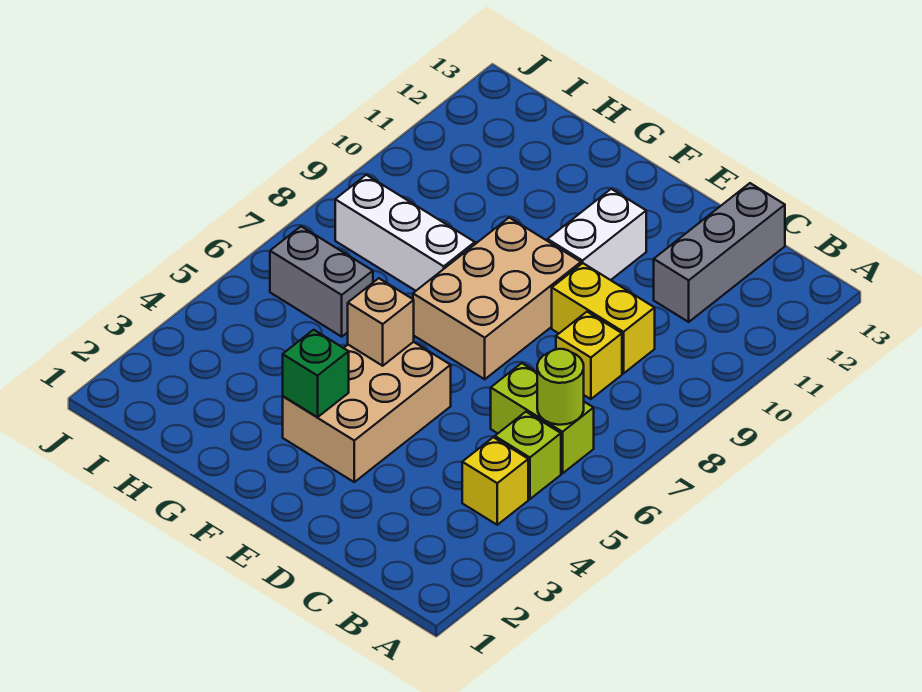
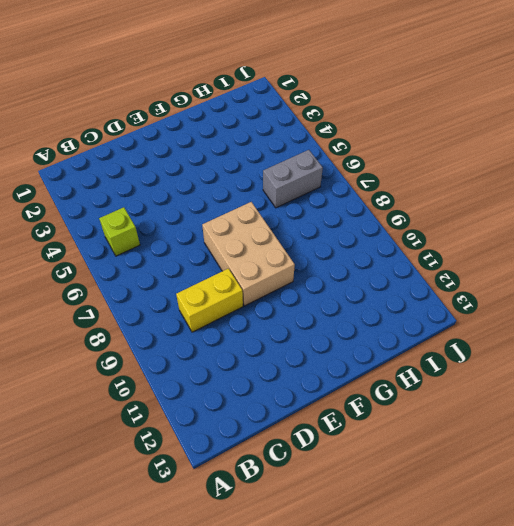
none -> yellow 1x1 brick [462,437,528,525]
none -> lime 1x2 brick [491,363,594,473]
none -> yellow 1x1 brick [556,312,622,399]

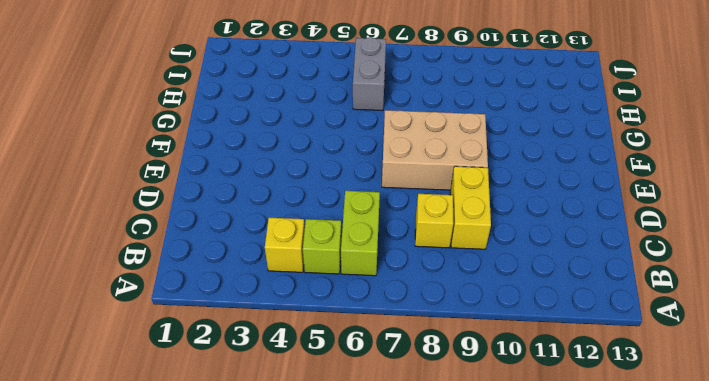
none -> grey 1x3 brick [654,183,785,322]
none -> tan 2x3 brick [283,342,451,482]
none -> white 1x2 brick [548,189,646,280]

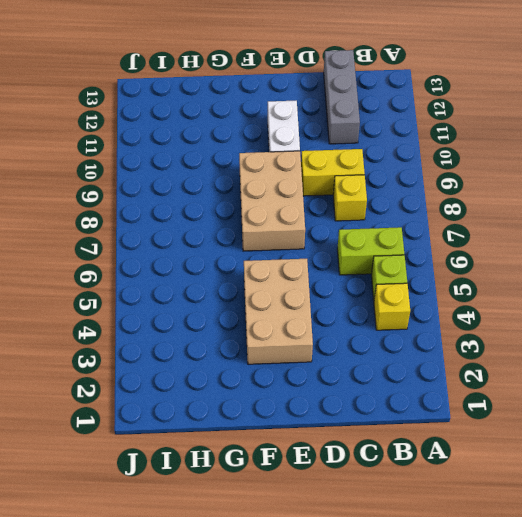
none -> white 1x3 brick [335,175,475,291]
none -> grey 1x2 brick [270,226,373,337]
none -> lime 1x1 round brick [537,349,584,425]

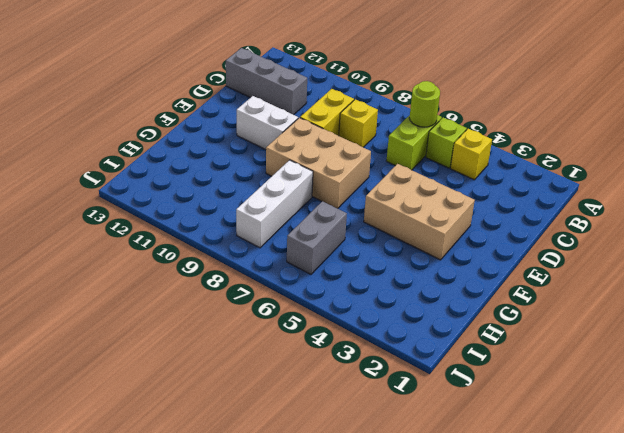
none -> green 1x1 brick [283,330,349,417]
none -> tan 1x1 brick [348,278,414,366]

